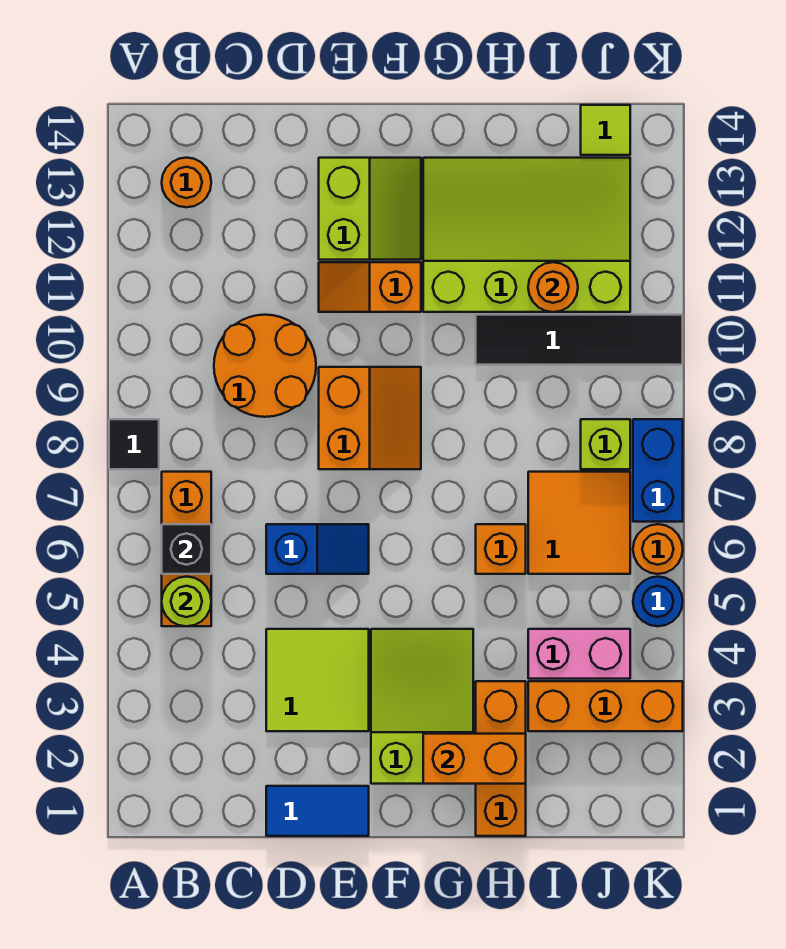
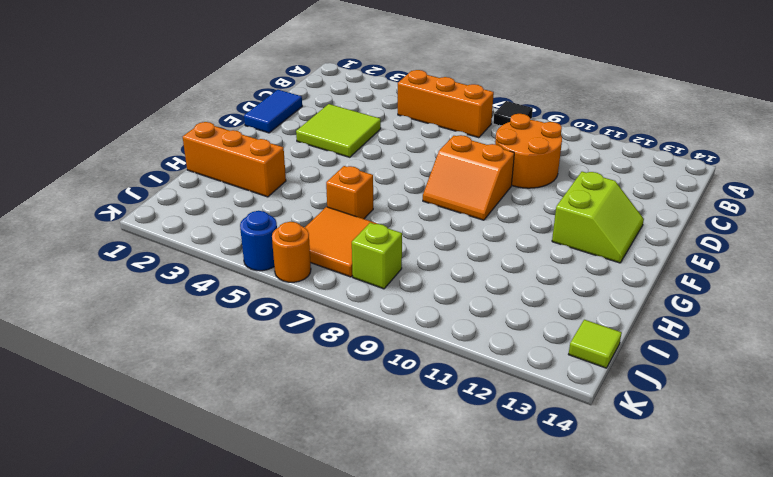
lime 2x2 slope [552,172,644,263] -> lime 2x2 slope turned to [319,158,421,260]
none -> orange 1x1 round brick [162,158,211,207]
none -> blue 1x2 slope [266,524,369,574]
none -> orange 1x2 slope [319,262,421,312]

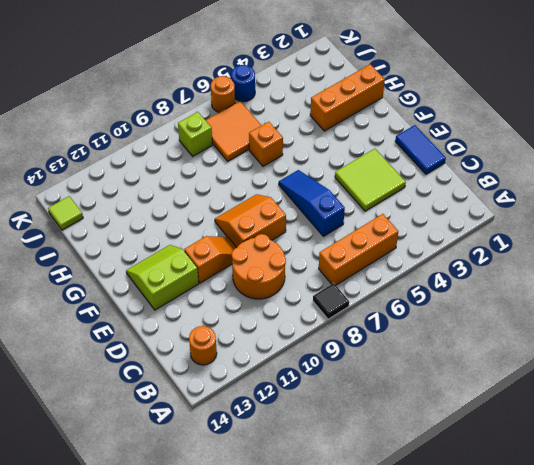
blue 1x3 slope [279,170,345,236] -> blue 1x2 slope [266,524,369,574]
orange 1x2 slope [184,236,237,283] -> orange 1x2 slope turned to [319,262,421,312]
none -> lime 2x3 slope [371,629,473,784]
none -> lime 3x4 slope [423,158,630,312]
none -> black 1x4 tile [476,315,683,365]

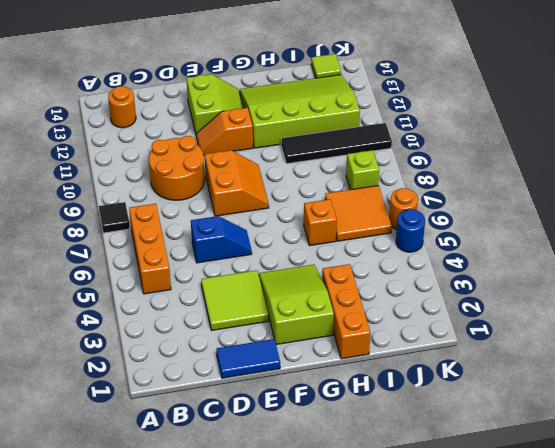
none -> orange 1x3 brick [528,681,683,731]
none -> pink 1x2 brick [528,629,630,679]
none -> blue 1x2 brick [633,419,683,522]

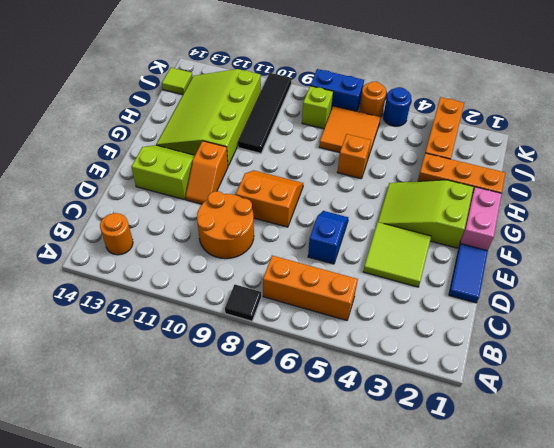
pink 1x2 brick [459,187,502,251] -> pink 1x2 brick moved to [528,629,630,679]
none -> lime 1x1 round brick [162,577,211,626]
none -> black 1x1 brick [162,524,211,574]
none -> orange 1x2 brick [423,734,526,784]

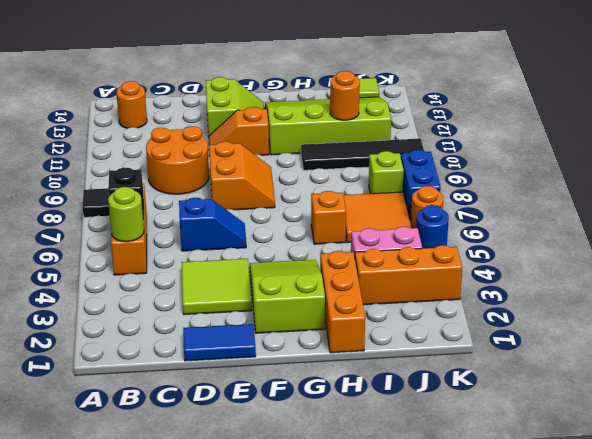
none -> orange 1x2 brick [423,734,526,784]

